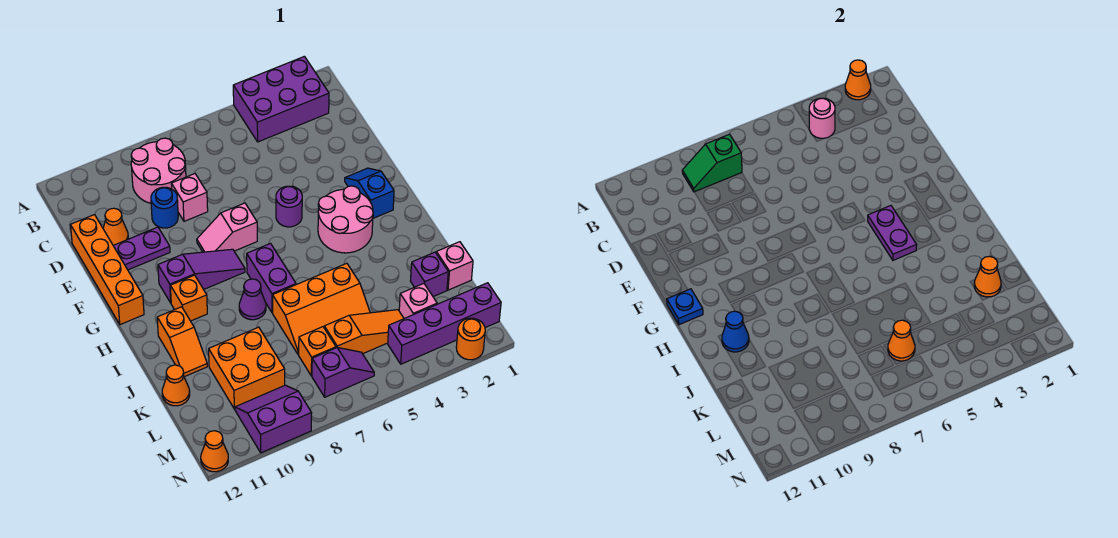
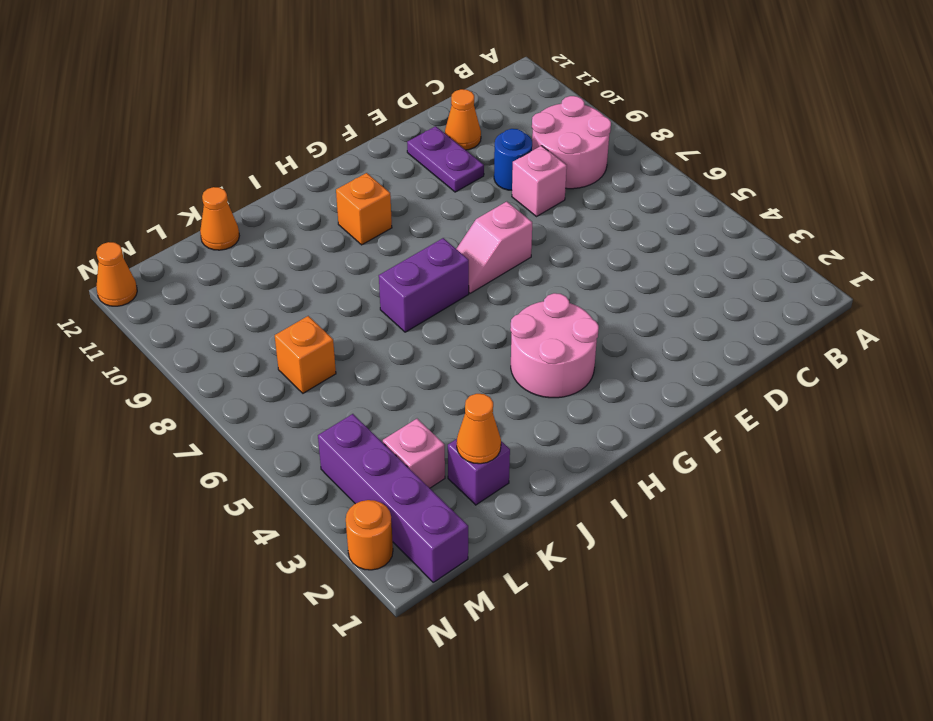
pink 1x2 slope [457,202,532,293] -> pink 1x2 slope turned to [197,203,257,252]
none -> purple 2x3 brick [233,56,329,142]
none -> orange 1x4 brick [71,215,144,325]
none -> blue 1x2 slope [345,168,394,218]
none -> purple 1x1 round brick [276,186,302,227]

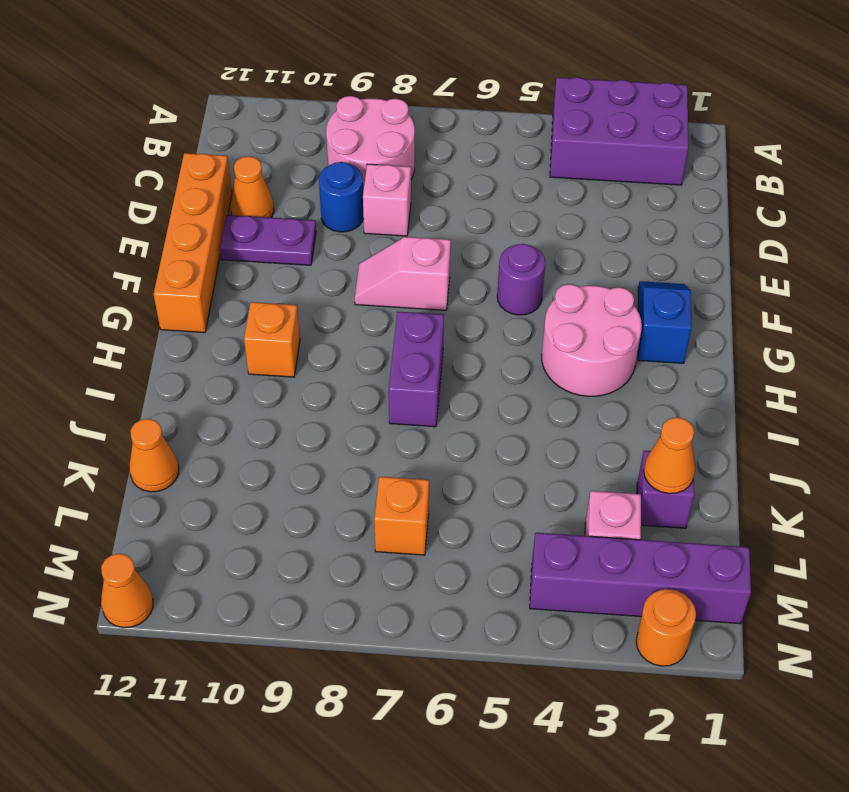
none -> purple 1x3 slope [158,249,245,303]
none -> purple 1x1 cone [239,279,266,320]
none -> orange 1x2 slope [157,307,207,377]
none -> orange 2x3 slope [273,263,370,355]

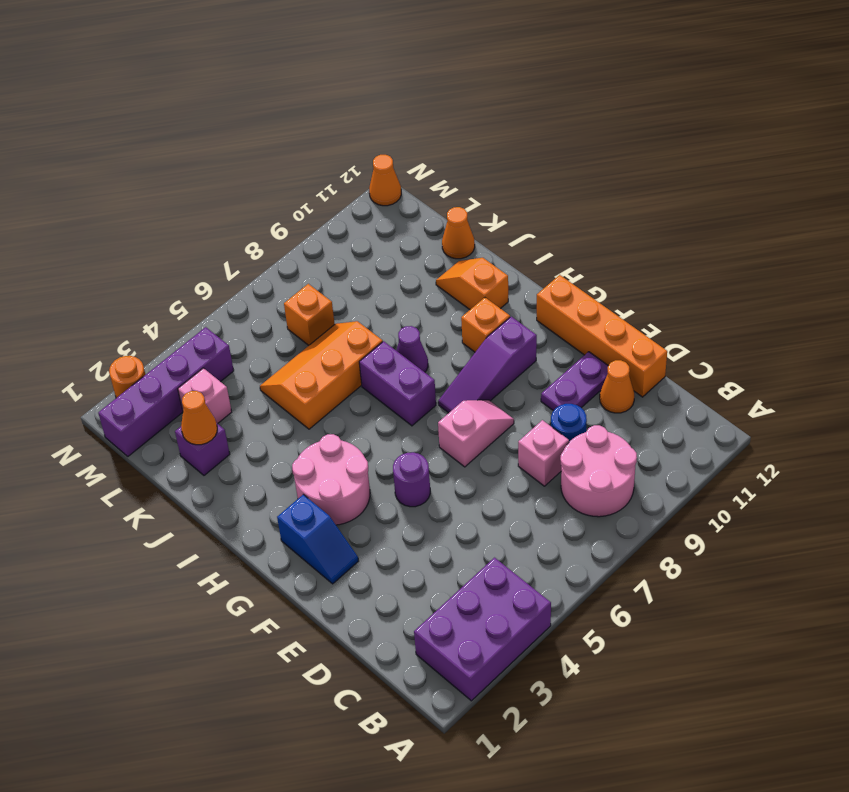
none -> pink 1x1 brick [436,242,473,290]
none -> orange 2x2 brick [209,327,285,409]
none -> orange 1x3 slope [324,310,404,354]
none -> purple 1x2 slope [312,348,374,397]

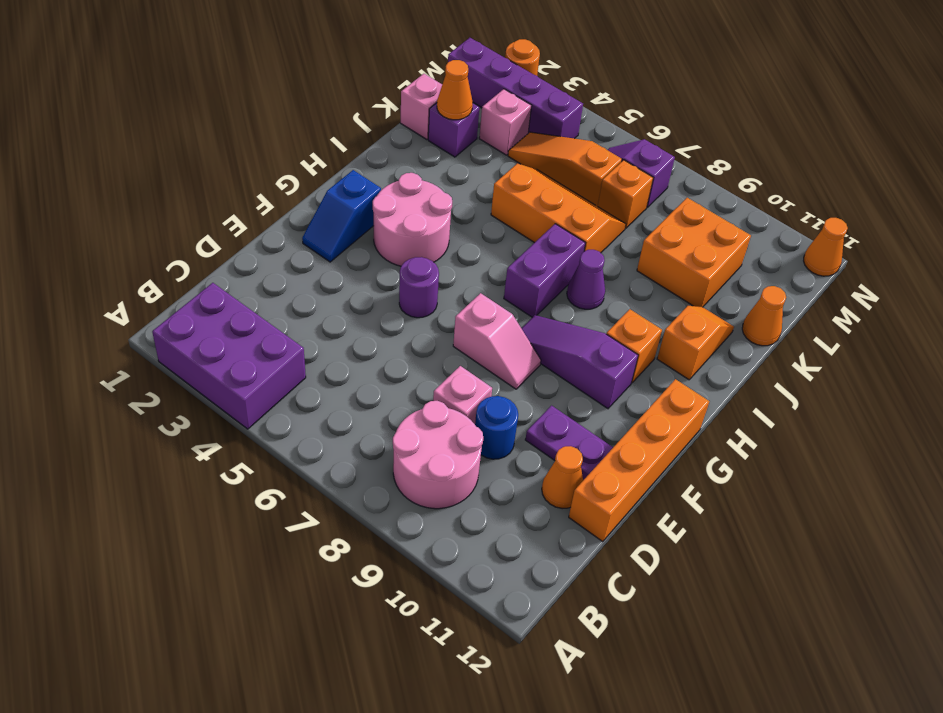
none -> purple 2x2 slope [235,385,312,453]
none -> orange 1x1 cone [845,60,871,100]
none -> pink 1x1 round brick [809,98,835,138]
none -> green 1x2 slope [682,134,742,192]

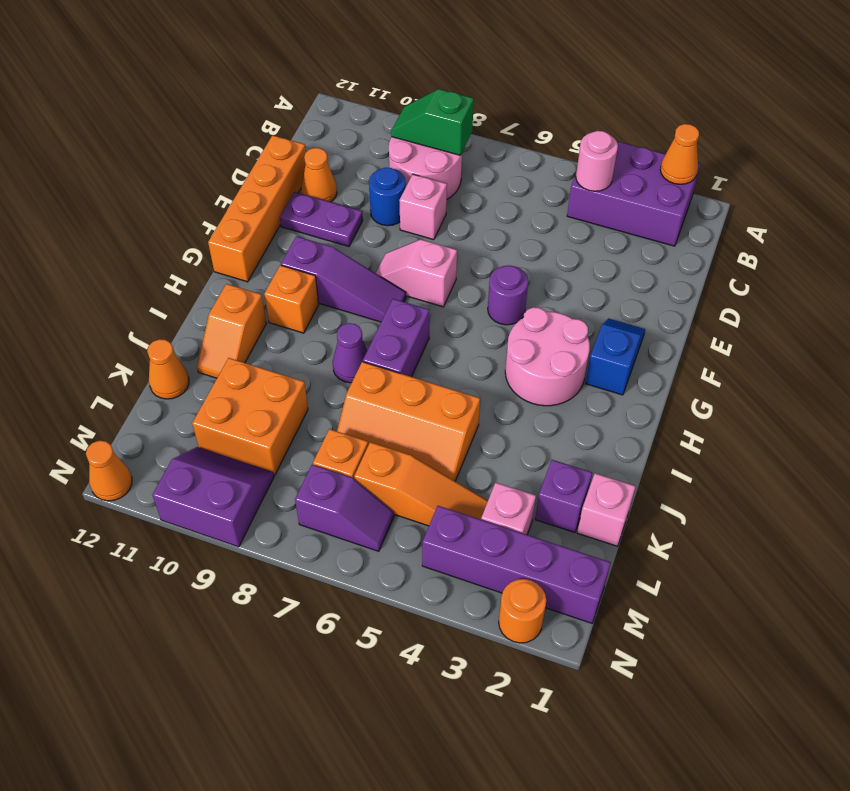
none -> purple 1x2 plate [868,206,917,260]
none -> blue 1x1 plate [667,289,703,325]
none -> blue 1x1 cone [722,311,749,352]
none -> orange 1x1 cone [974,256,1001,297]

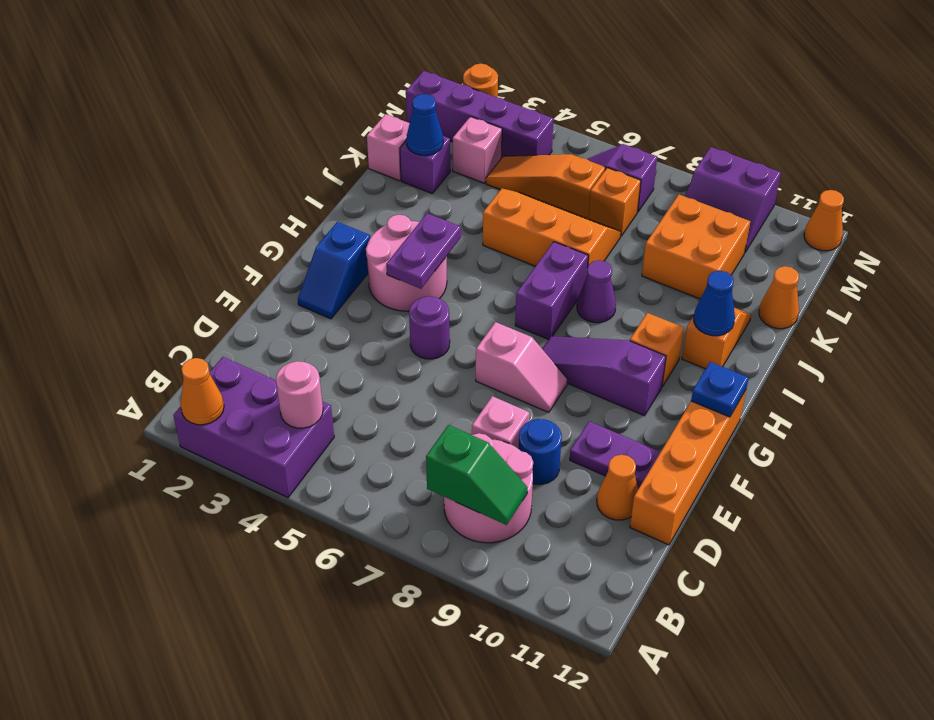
blue 1x1 cone [407,94,443,156] -> orange 1x1 cone [974,256,1001,297]
none -> orange 1x1 cone [888,320,915,361]

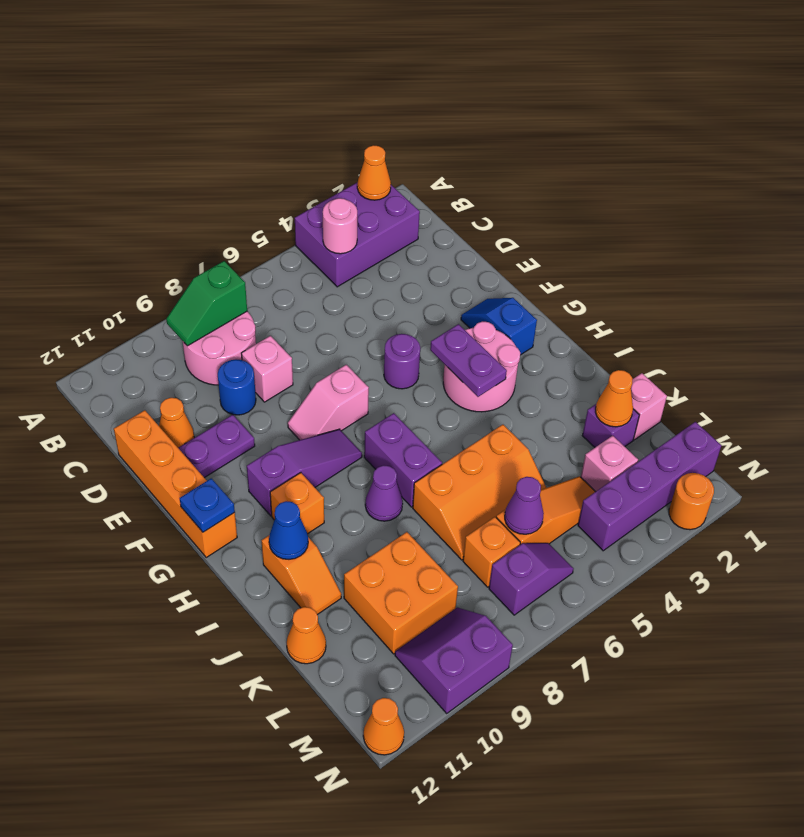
purple 1x1 cone [505,477,544,534] -> orange 1x1 cone [888,320,915,361]

